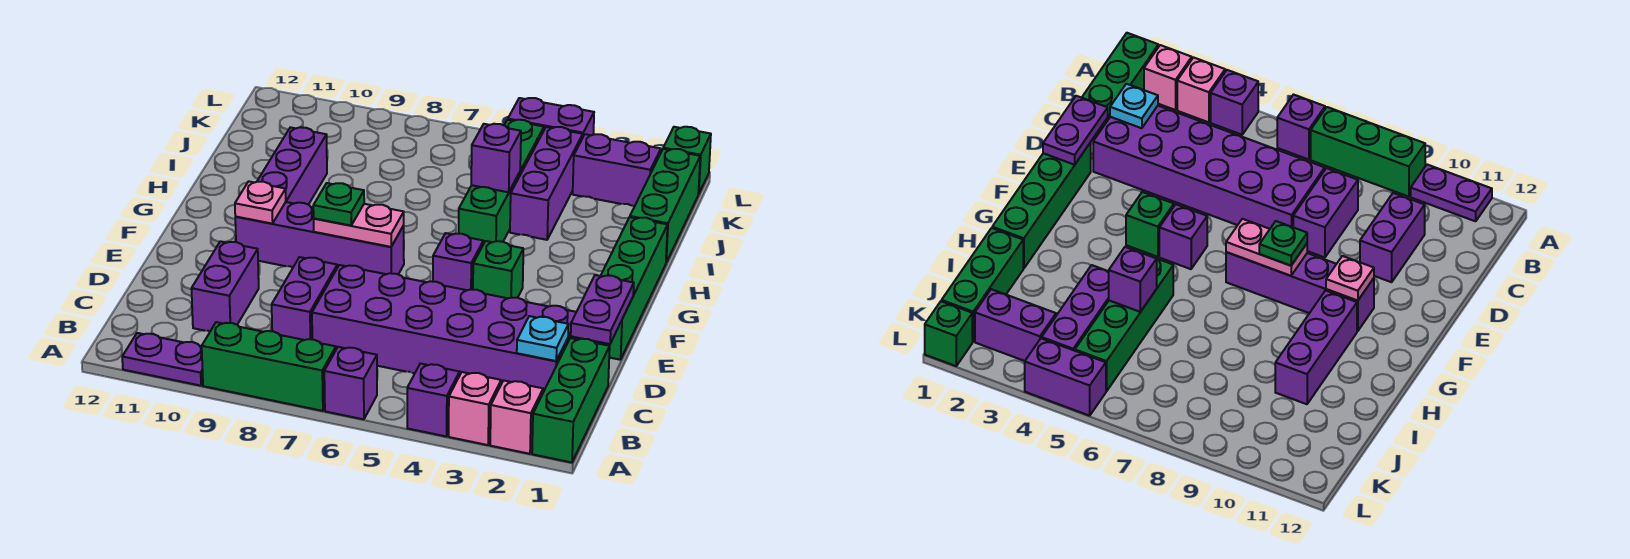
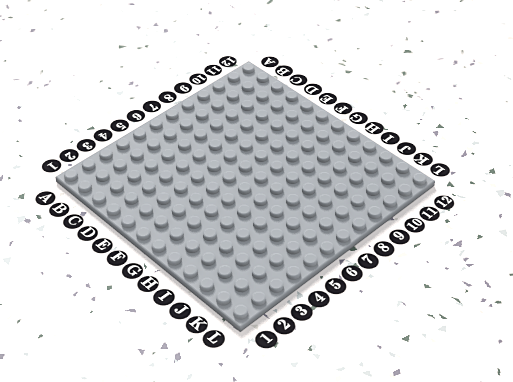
none -> green 1x3 brick [532,338,610,462]
none -> pink 1x1 brick [490,380,543,454]
none -> pink 1x1 brick [449,372,501,445]

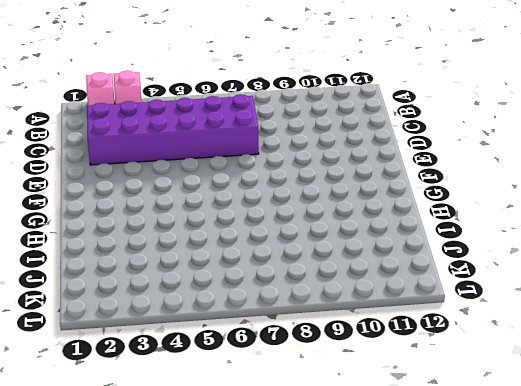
none -> green 1x3 brick [532,338,610,462]
none -> purple 1x1 brick [407,364,460,437]
none -> purple 1x1 brick [324,347,377,419]

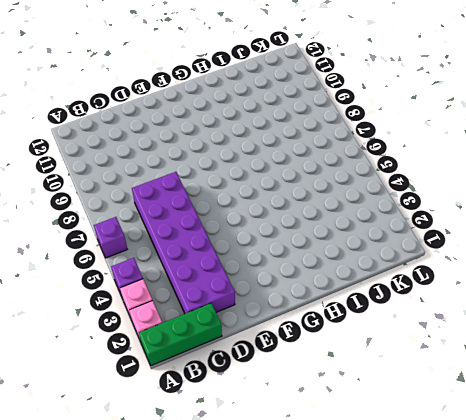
none -> green 1x3 brick [202,322,336,411]
none -> purple 1x2 plate [122,333,203,386]
none -> purple 1x2 brick [272,257,337,340]

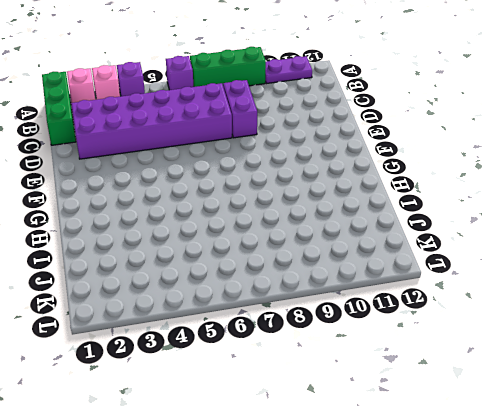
none -> purple 1x2 brick [191,241,259,331]
none -> green 1x4 brick [594,217,668,360]
none -> green 1x1 brick [473,241,523,298]

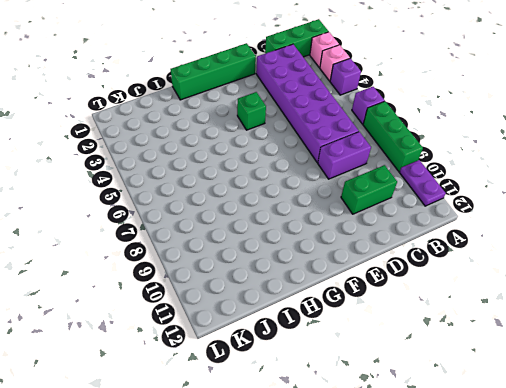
green 1x2 brick [341,165,397,214] -> purple 1x2 brick [191,241,259,331]
none -> purple 1x1 brick [433,233,483,290]
none -> purple 1x4 brick [235,202,404,274]
none -> purple 1x3 brick [257,127,327,205]

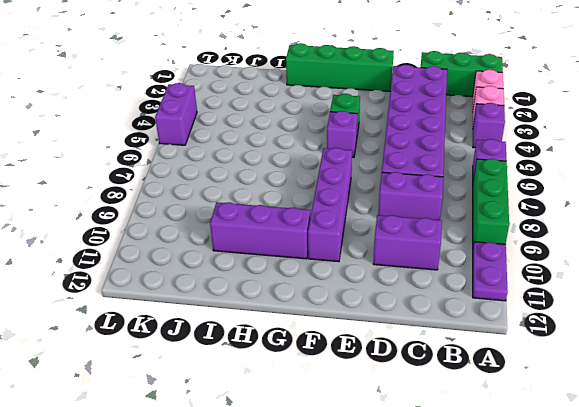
none -> green 1x4 brick [459,120,544,244]
none -> green 1x3 brick [630,149,700,262]
none -> purple 1x3 brick [510,127,583,240]

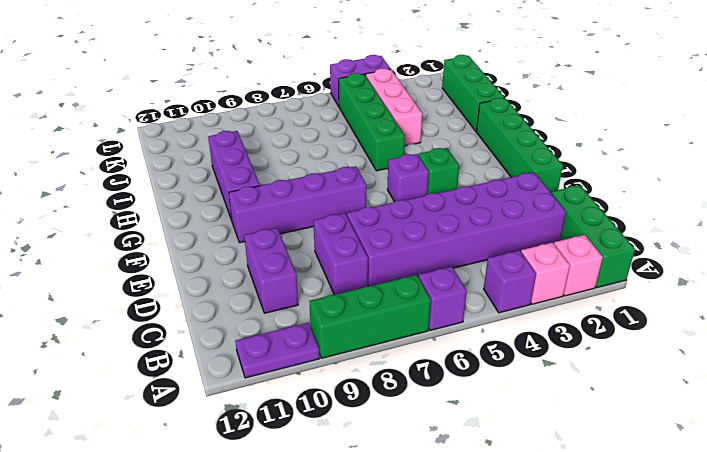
pink 1x3 brick [366,69,422,146] -> purple 1x3 brick [510,127,583,240]
none -> purple 1x2 brick [573,134,661,206]
none -> green 1x1 brick [663,127,711,194]
none -> cyan 1x1 plate [517,316,568,361]

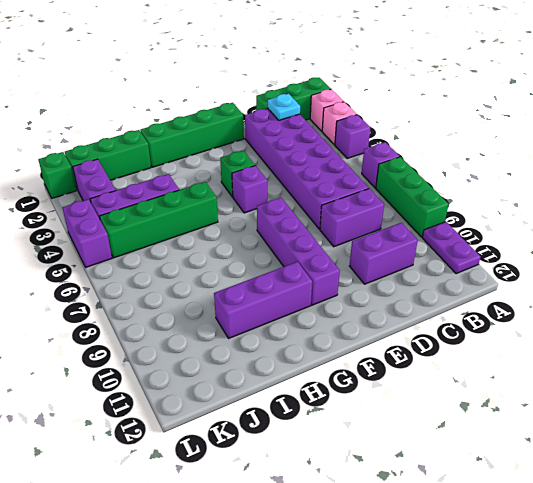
none -> purple 1x2 plate [571,275,634,344]
none -> pink 1x2 plate [314,204,404,247]
none -> pink 1x1 plate [235,181,286,224]

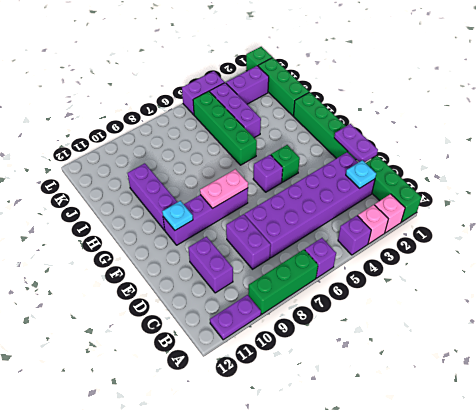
cyan 1x1 plate [162,201,193,230] -> pink 1x1 plate [235,181,286,224]
none -> purple 1x1 brick [471,124,521,192]
none -> green 1x1 plate [313,183,364,225]

